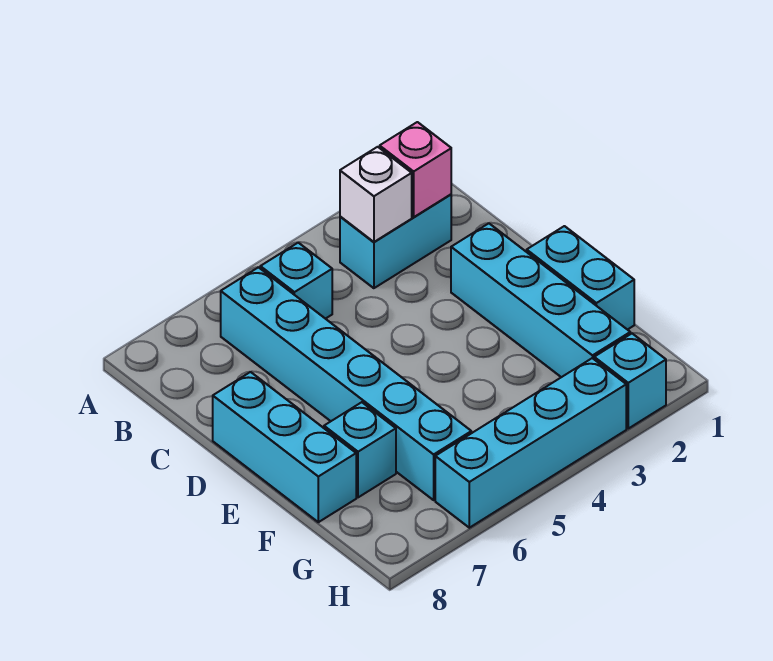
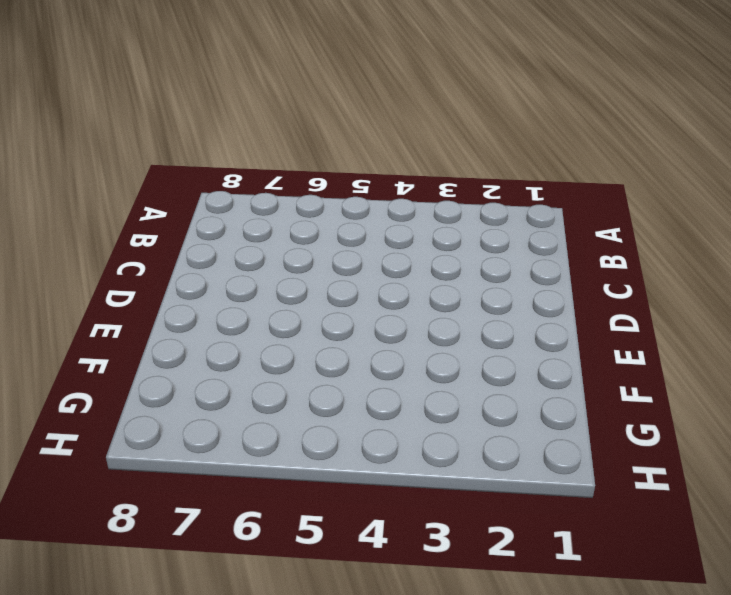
none -> cyan 1x2 brick [340,194,451,288]
none -> cyan 1x1 brick [260,243,332,319]

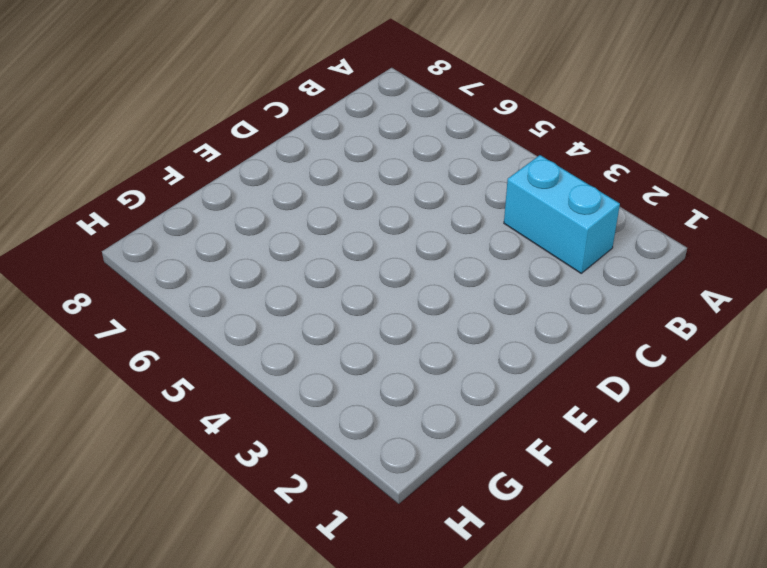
none -> cyan 1x1 brick [260,243,332,319]
none -> cyan 1x6 brick [221,267,471,500]

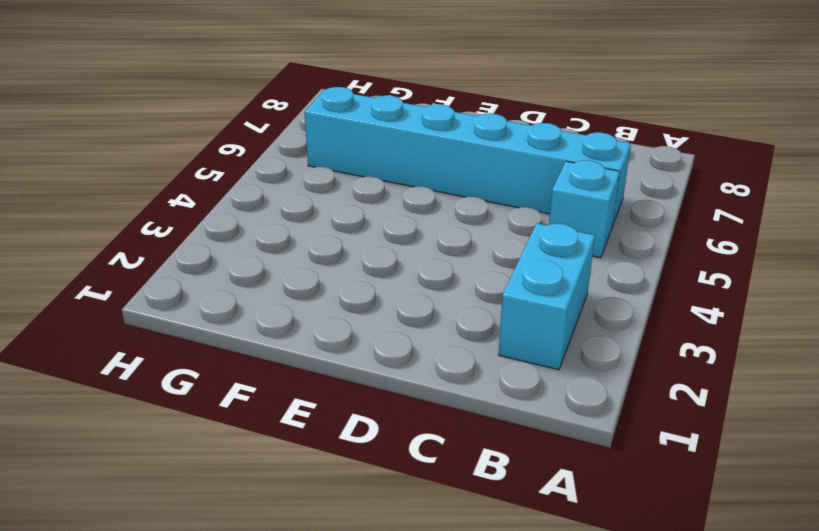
none -> cyan 1x4 brick [451,223,630,377]
none -> cyan 1x3 brick [213,372,356,522]

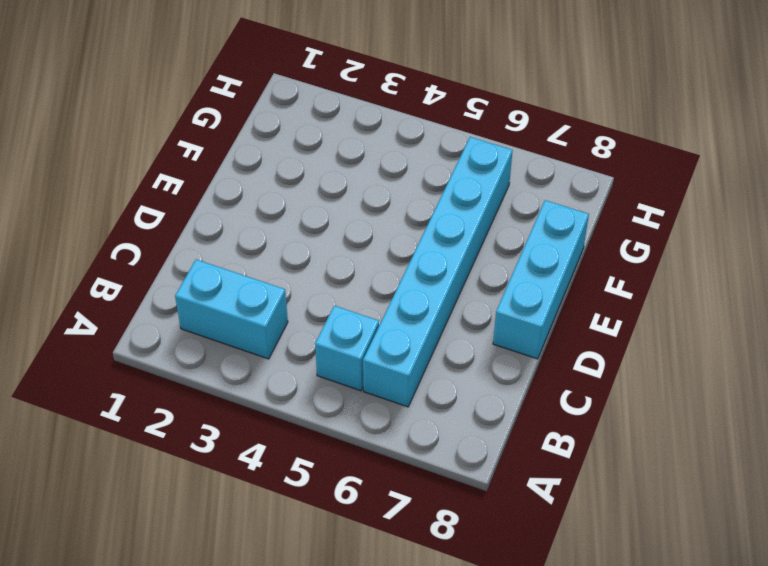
none -> cyan 1x4 brick [451,223,630,377]
none -> cyan 1x2 brick [527,226,634,330]

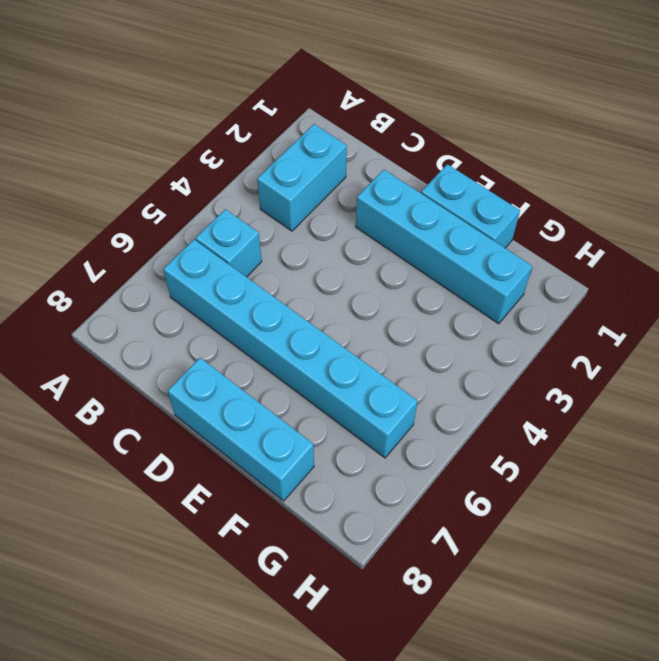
none -> cyan 1x1 brick [324,402,396,497]
none -> cyan 1x1 brick [594,334,666,428]

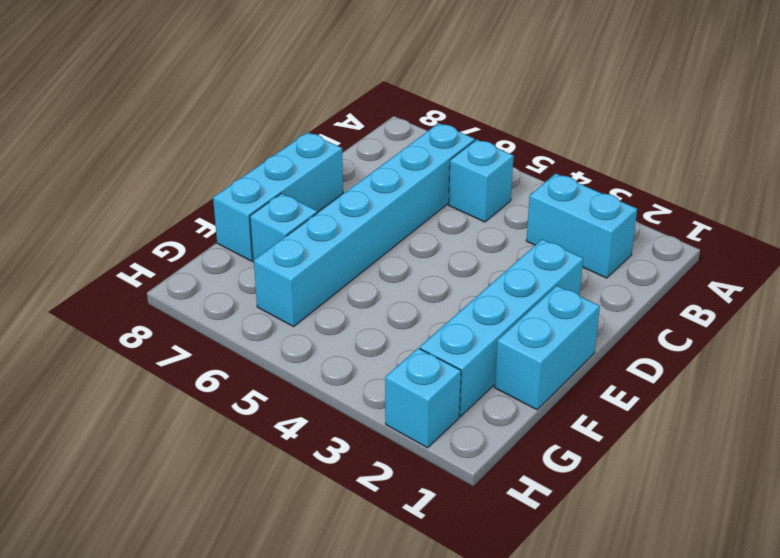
none -> cyan 1x4 brick [435,358,626,528]
none -> pink 1x1 brick [380,122,451,217]

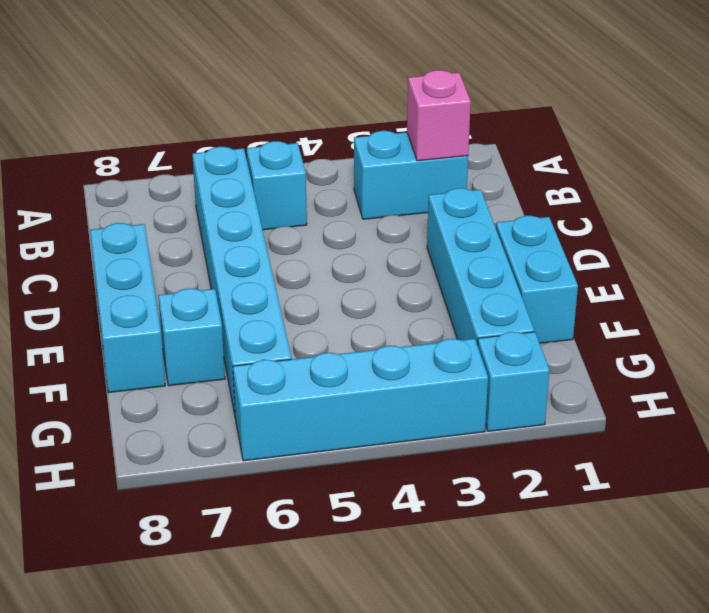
none -> white 1x1 brick [340,147,412,242]

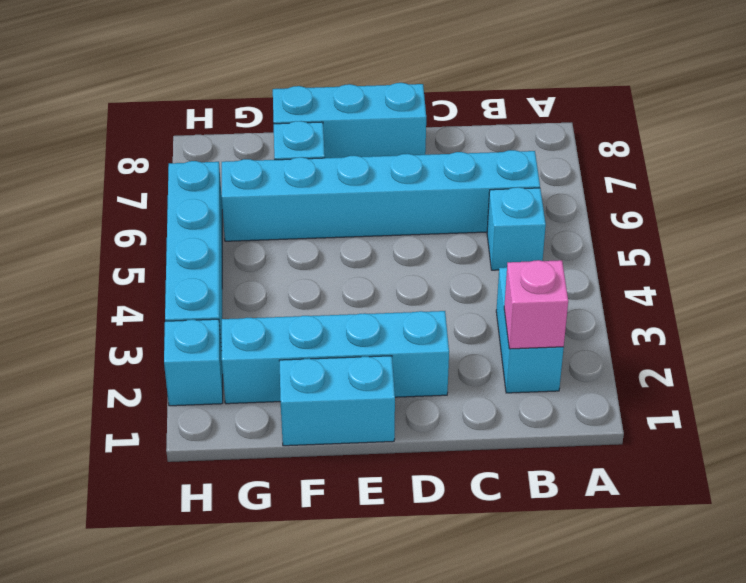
none -> white 1x1 brick [340,147,412,242]

